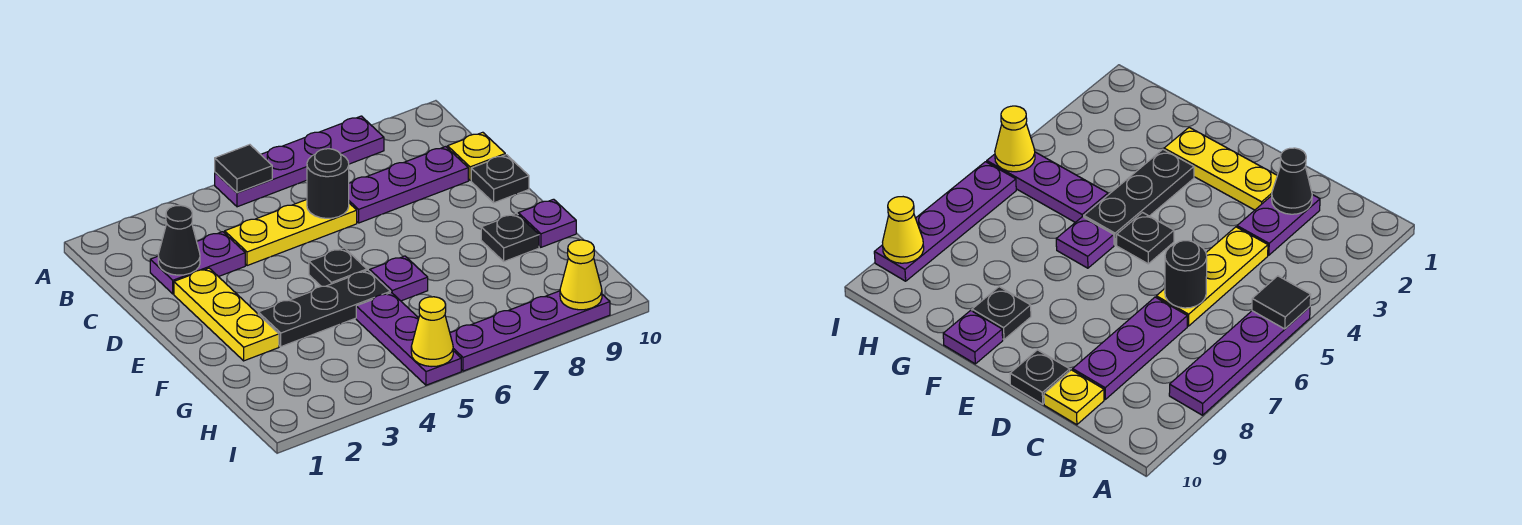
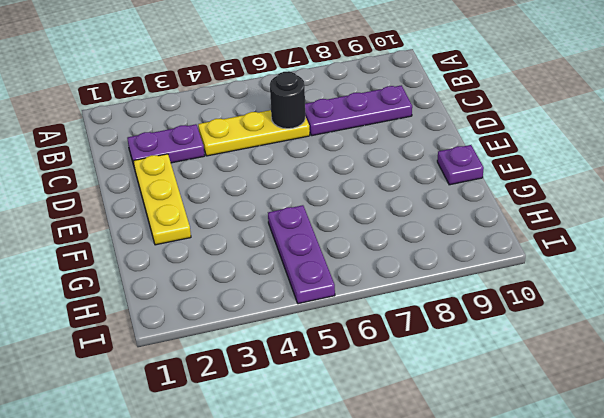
none -> purple 1x4 plate [215,116,384,207]
none -> yellow 1x1 plate [448,132,505,180]
none -> black 1x1 plate [471,155,529,203]

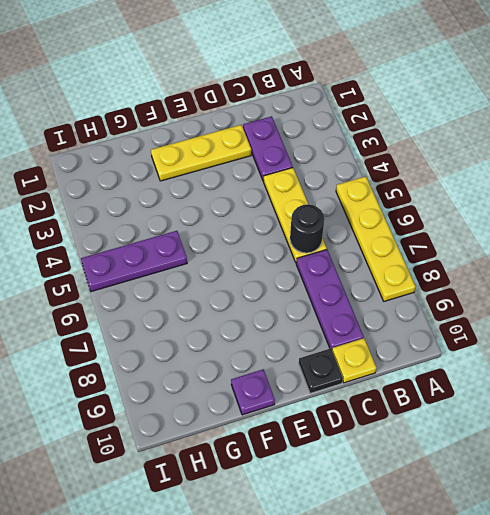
yellow 1x4 plate [336,176,416,301] -> purple 1x4 plate [215,116,384,207]
none -> black 1x1 plate [309,248,367,286]
none -> black 1x3 plate [258,270,390,347]
none -> purple 1x1 plate [370,256,428,301]

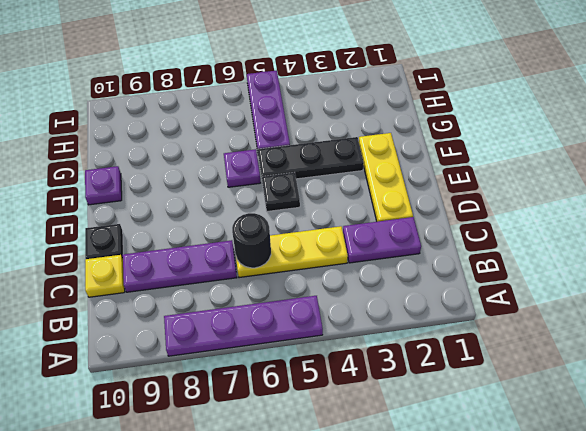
none -> black 1x1 plate [481,214,539,261]
none -> purple 1x4 plate [450,291,610,371]
none -> black 1x1 tile [215,145,272,193]

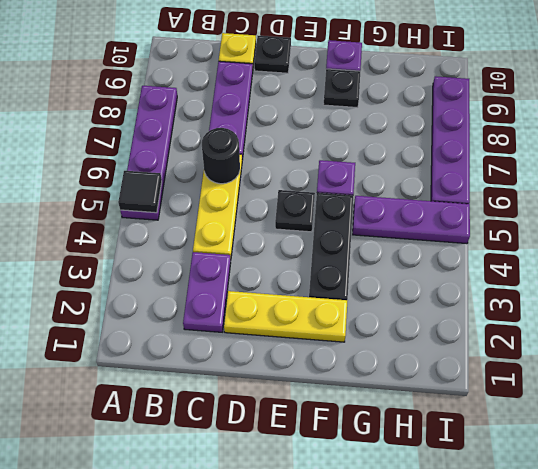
none -> black 1x1 cone [158,205,200,275]
none -> yellow 1x1 cone [411,297,453,367]
none -> yellow 1x1 cone [560,240,602,310]

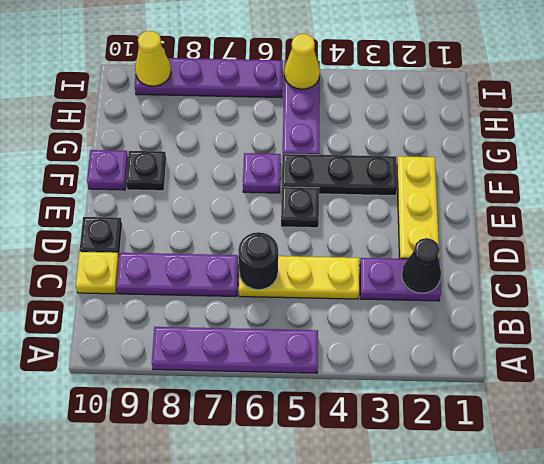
none -> black 1x1 tile [215,145,272,193]

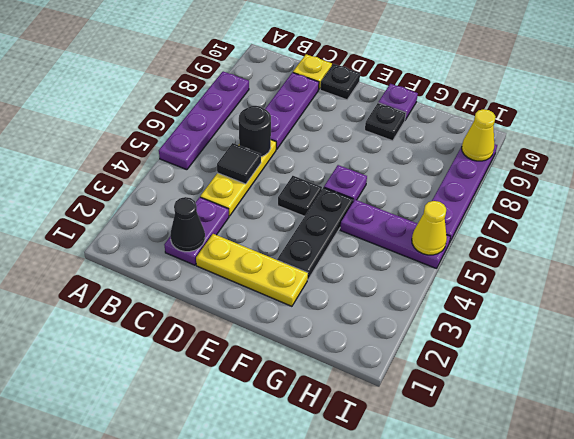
black 1x1 tile [217,143,261,184] -> black 1x1 tile moved to [215,145,272,193]

